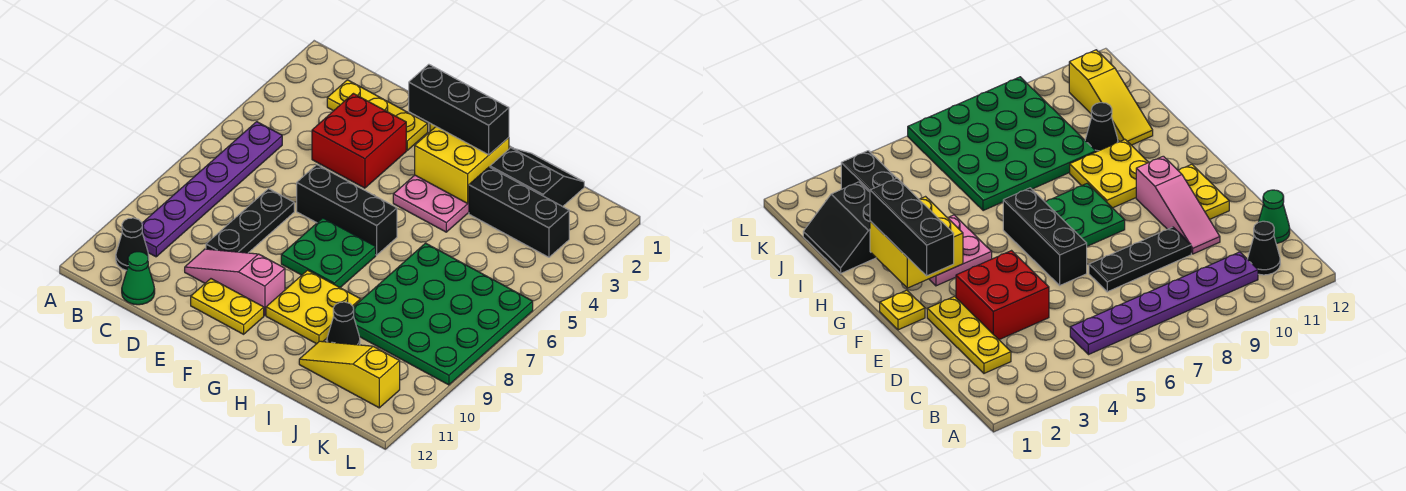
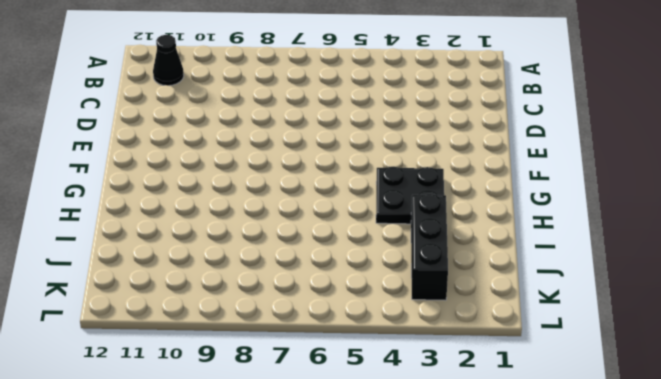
black 2x2 plate [376,167,444,224] -> pink 2x2 plate [393,175,469,232]
none -> purple 1x6 plate [142,122,282,257]
none -> yellow 1x3 plate [327,80,428,150]
none -> green 1x1 cone [122,252,155,305]

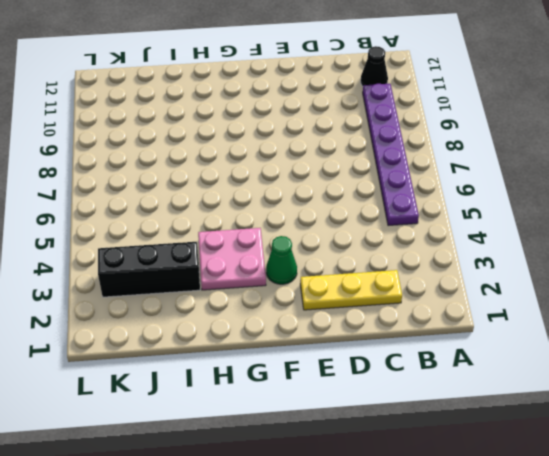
green 1x1 cone [266,236,297,284] -> green 1x1 cone moved to [122,252,155,305]
none -> red 2x2 brick [312,94,406,188]
none -> black 1x3 plate [206,189,294,253]
none -> pink 1x3 slope [185,249,285,316]

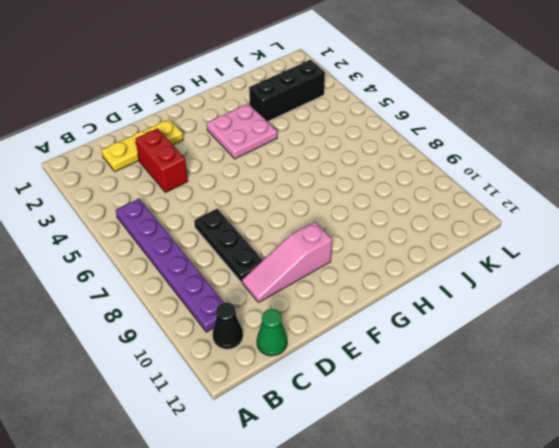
red 1x2 brick [135,128,188,192] -> red 2x2 brick [312,94,406,188]
none -> black 1x3 brick [297,165,397,255]
none -> yellow 1x2 plate [191,279,264,334]
none -> yellow 1x1 plate [880,290,925,330]

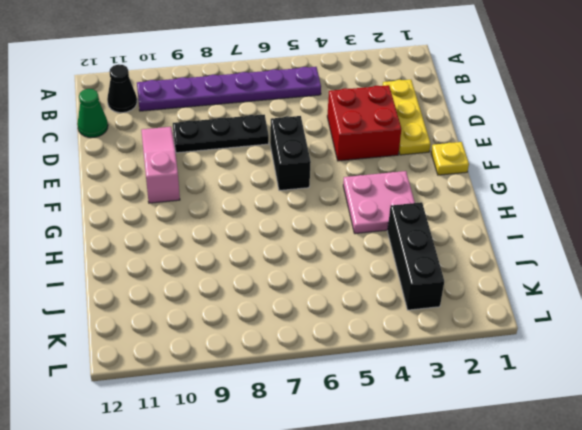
black 1x2 brick [270,116,311,191] -> black 1x3 brick [297,165,397,255]
none -> yellow 1x2 plate [191,279,264,334]
none -> green 2x2 plate [281,218,376,287]
none -> yellow 2x2 plate [266,270,361,344]

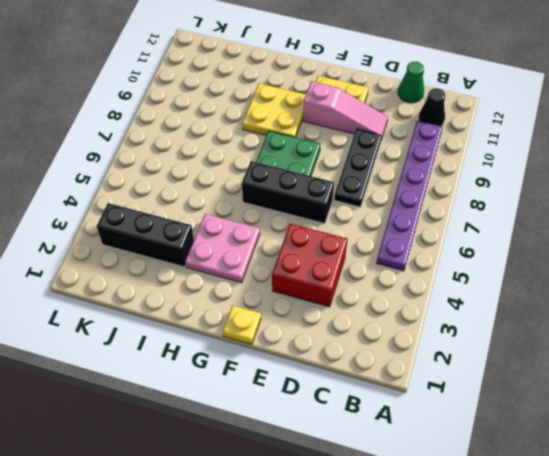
none -> yellow 1x3 plate [327,80,428,150]
none -> black 2x2 slope [490,148,584,207]
none -> green 4x4 plate [353,243,533,385]

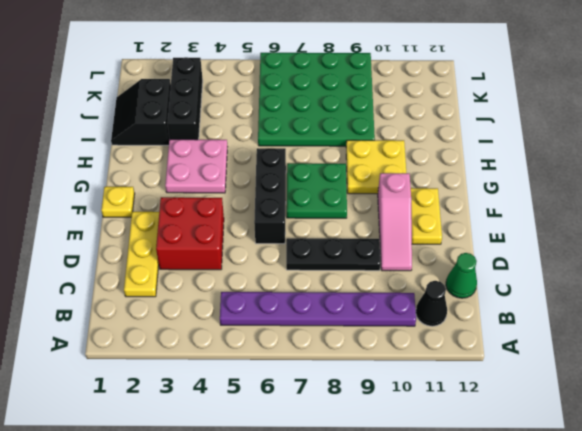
none -> black 1x1 cone [327,302,360,345]
none -> yellow 1x3 slope [299,341,400,408]
none -> yellow 2x2 brick [415,127,509,203]

